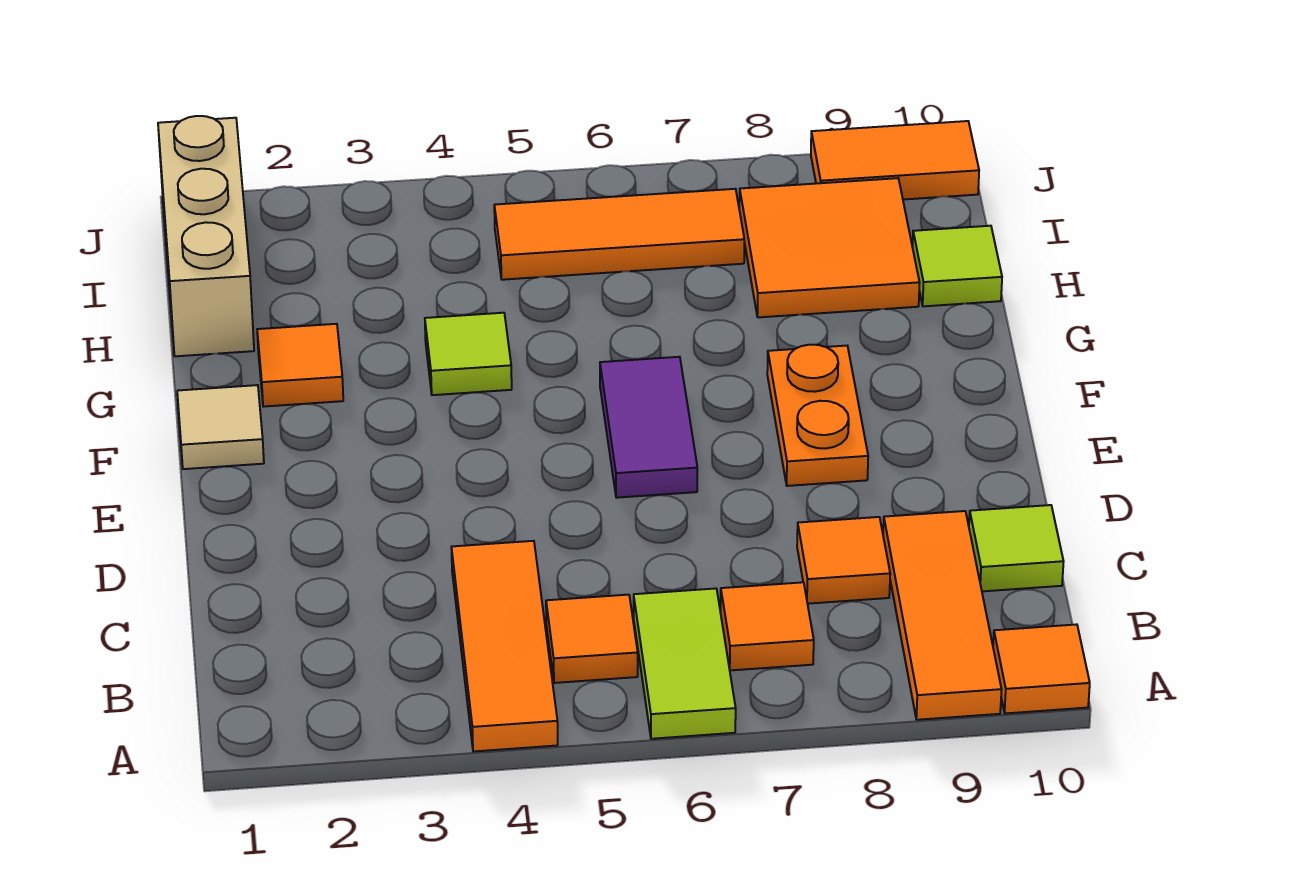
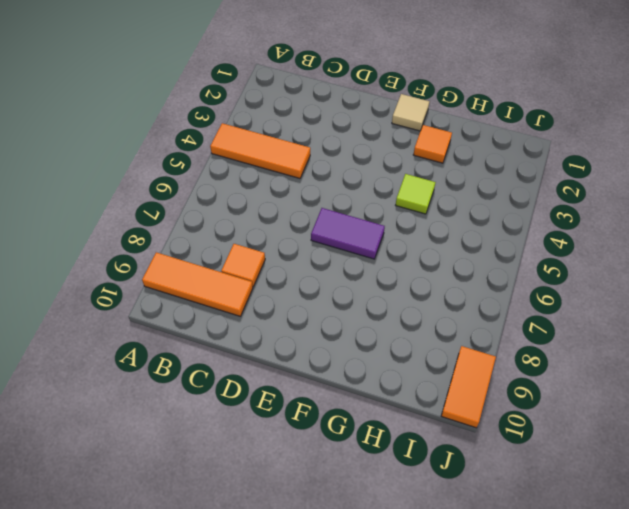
none -> lime 1x2 tile [634,588,736,739]
none -> orange 1x1 tile [993,624,1090,713]
none -> orange 1x1 tile [546,595,638,683]

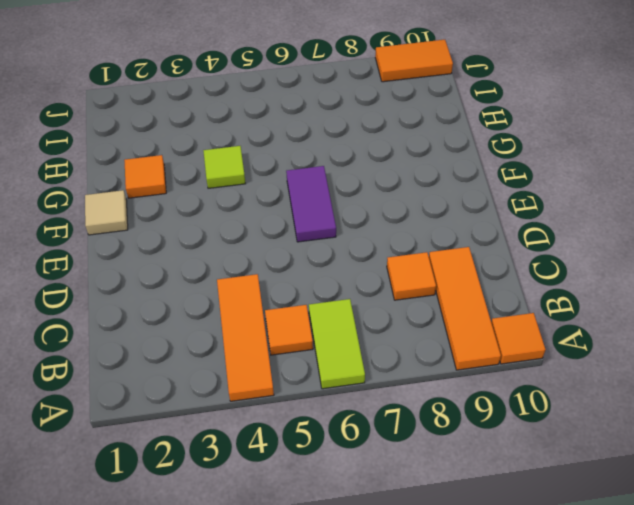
none -> orange 1x1 tile [721,582,814,670]
none -> lime 1x1 tile [969,505,1064,591]
none -> orange 1x2 plate [767,345,868,486]

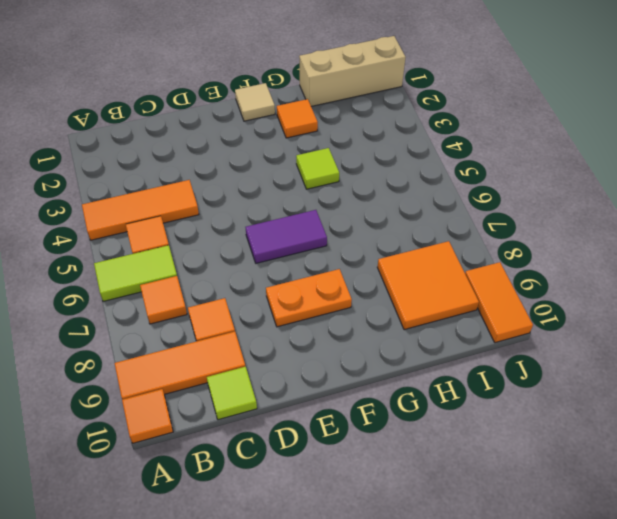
none -> lime 1x1 tile [913,226,1002,306]
none -> orange 1x3 tile [494,189,744,280]

